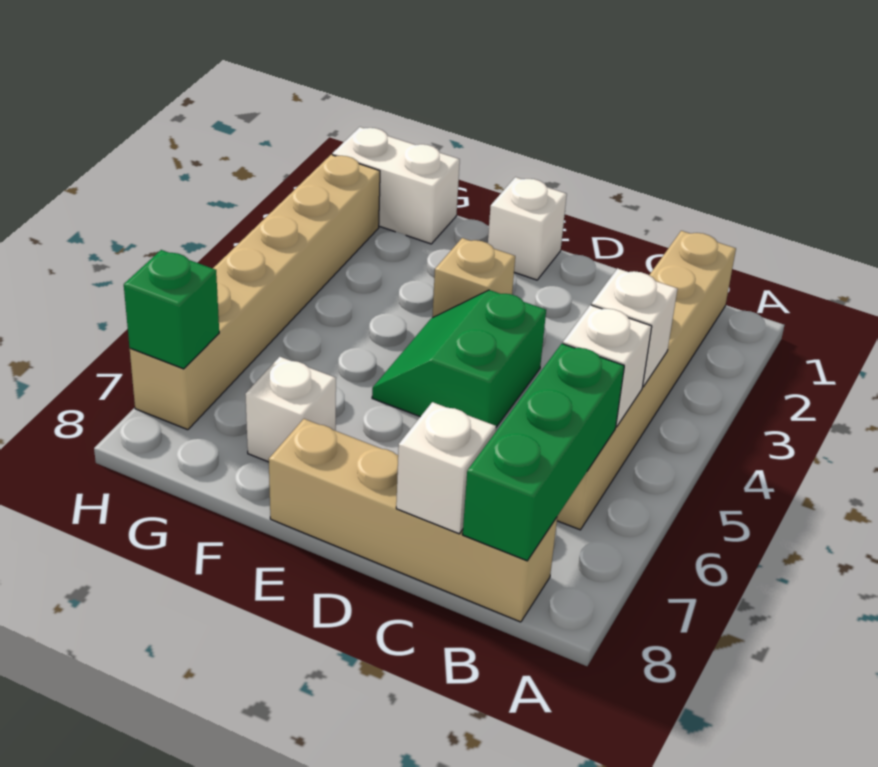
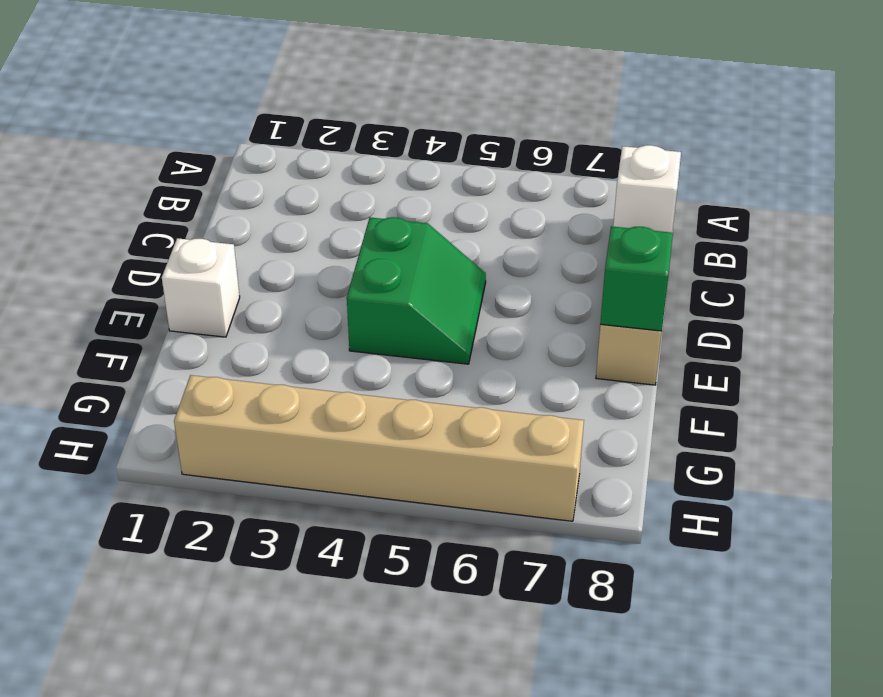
green 2x2 slope [347,217,486,364] -> green 2x2 slope turned to [372,290,546,427]
green 1x1 brick [600,226,673,331] -> green 1x1 brick moved to [124,250,219,369]
none -> tan 1x6 brick [557,231,736,530]
none -> tan 1x1 brick [432,238,515,318]
none -> white 1x1 brick [245,357,336,462]

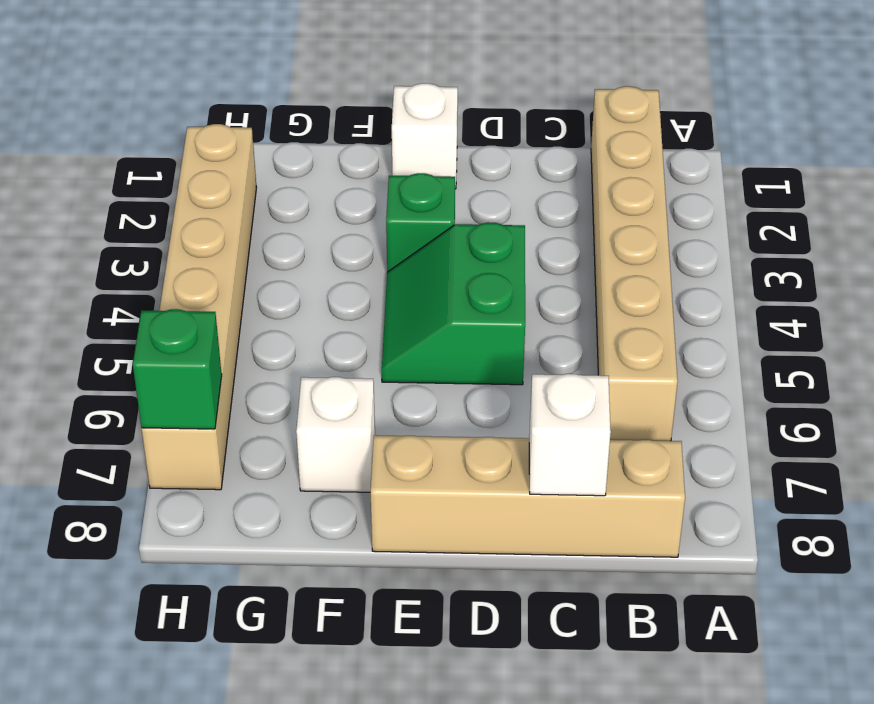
green 1x1 brick [386,173,455,272] -> tan 1x1 brick [432,238,515,318]
none -> white 1x2 brick [332,127,460,244]
none -> white 1x1 brick [591,268,677,387]
none -> white 1x1 brick [563,305,652,427]

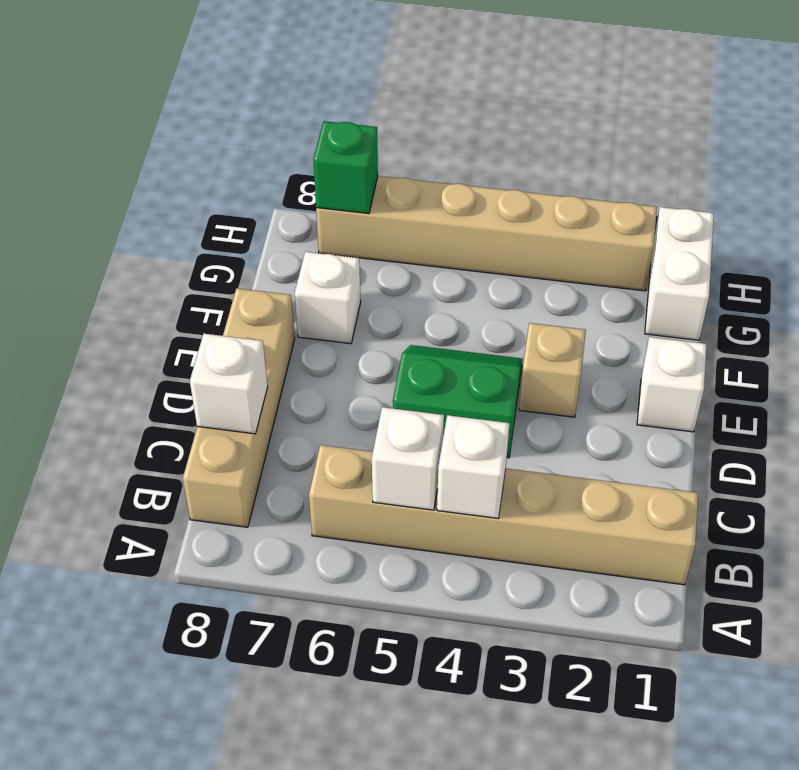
none -> green 1x3 brick [463,344,624,561]

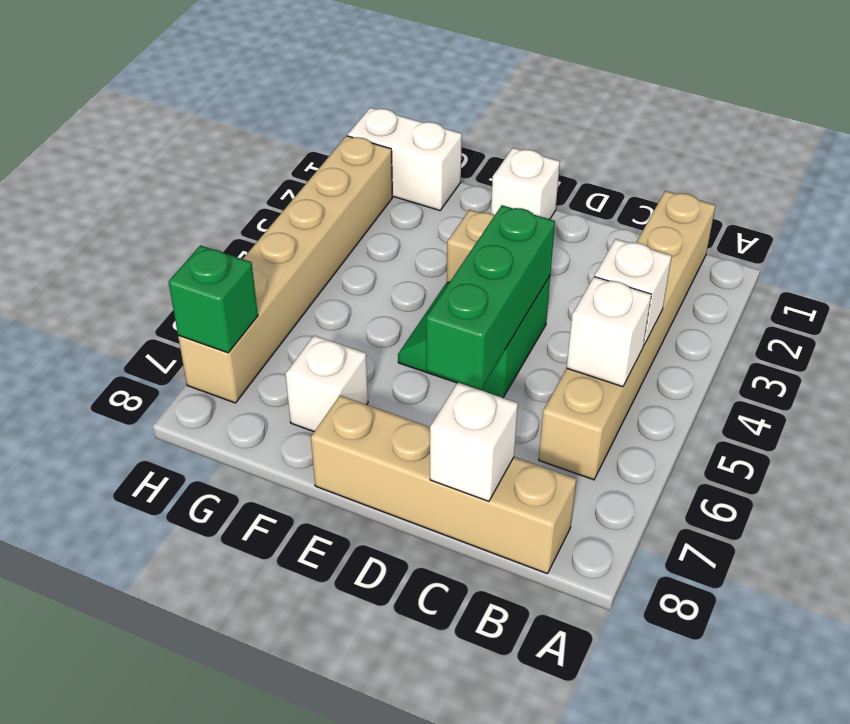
green 1x3 brick [426,205,555,389] -> green 1x3 brick moved to [463,344,624,561]

